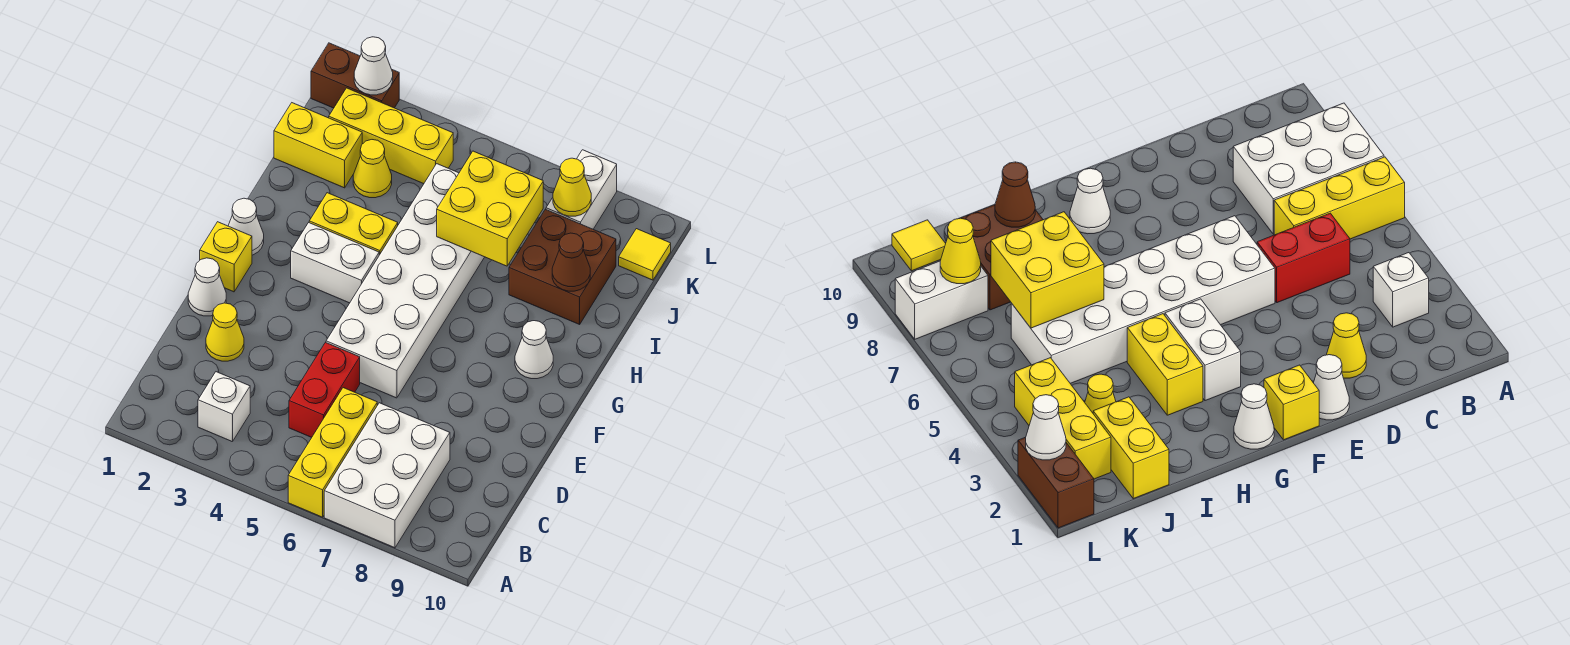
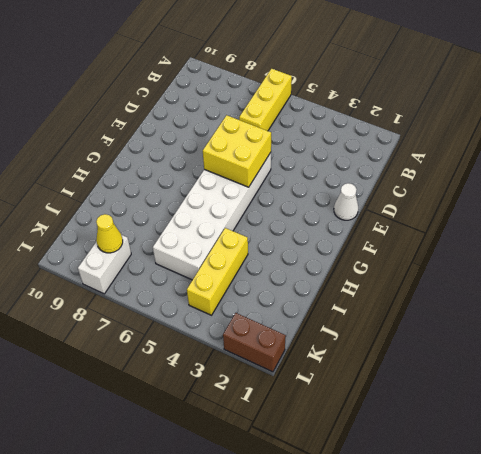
yellow 2x2 brick [203,115,271,187] -> yellow 2x2 brick moved to [437,151,543,266]
yellow 1x3 brick [187,228,248,315] -> yellow 1x3 brick turned to [329,88,453,184]
none -> white 2x3 brick [324,403,450,548]
none -> white 1x1 brick [198,372,250,442]
none -> red 1x2 brick [289,343,360,437]

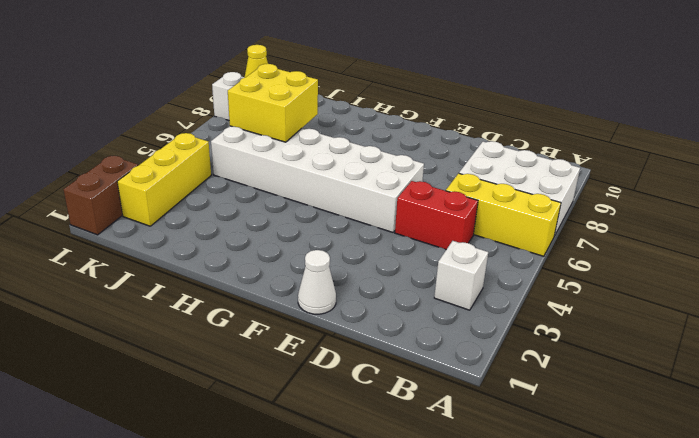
none -> yellow 1x1 cone [206,303,244,361]
none -> yellow 1x1 brick [200,222,252,292]
none -> white 1x1 cone [228,198,264,255]

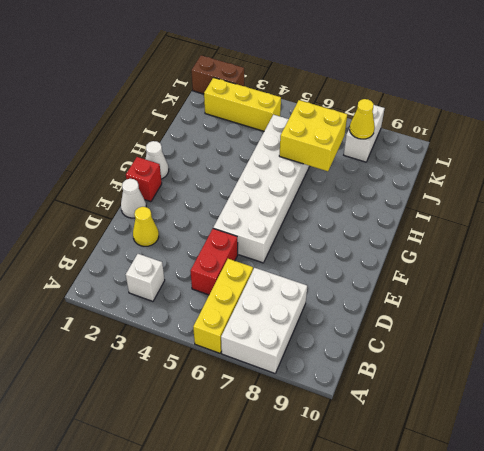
red 1x1 brick [126,157,162,202] -> yellow 1x1 brick [200,222,252,292]
none -> white 1x2 brick [291,223,379,303]
none -> white 1x1 cone [515,321,553,379]
none -> yellow 1x2 brick [309,193,398,255]

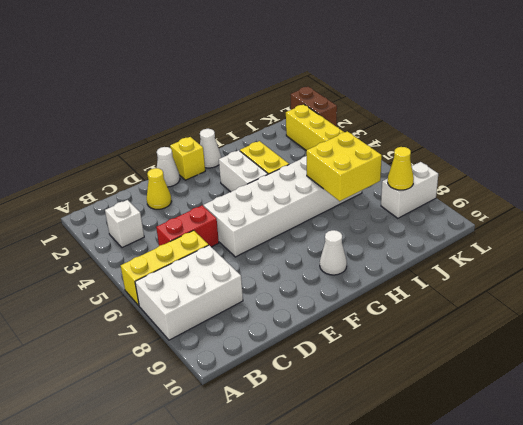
none -> brown 2x2 brick [509,209,616,324]
none -> yellow 1x2 brick [274,103,362,188]
none -> yellow 1x1 cone [353,140,392,198]

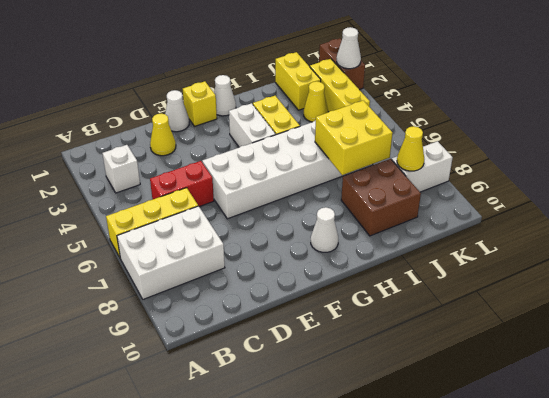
none -> yellow 1x1 tile [619,229,671,280]
none -> brown 1x1 cone [552,233,590,291]

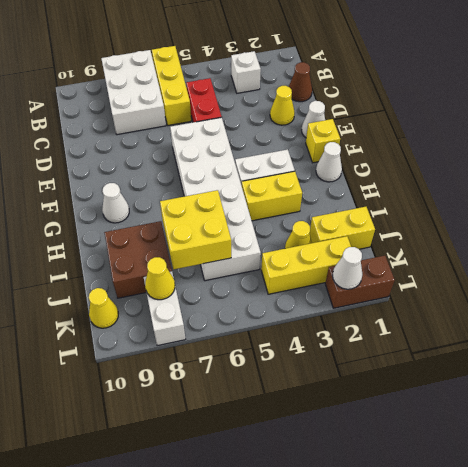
brown 1x1 cone [289,62,312,102] -> brown 1x1 cone moved to [552,233,590,291]
yellow 1x1 cone [89,288,118,328] -> yellow 1x1 tile [619,229,671,280]

